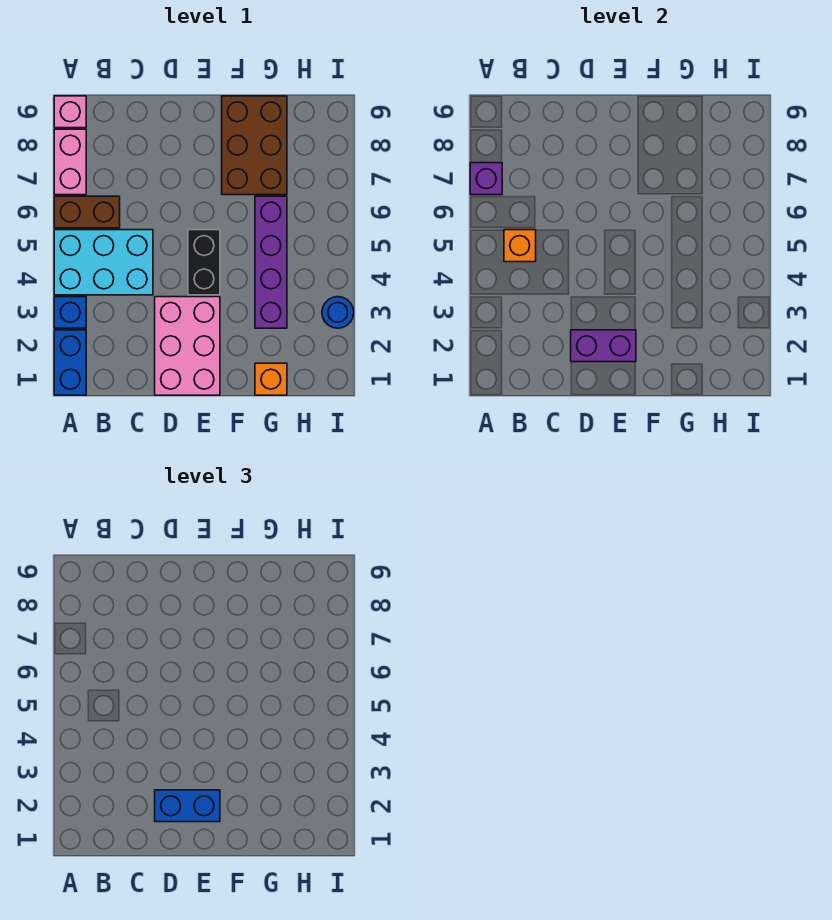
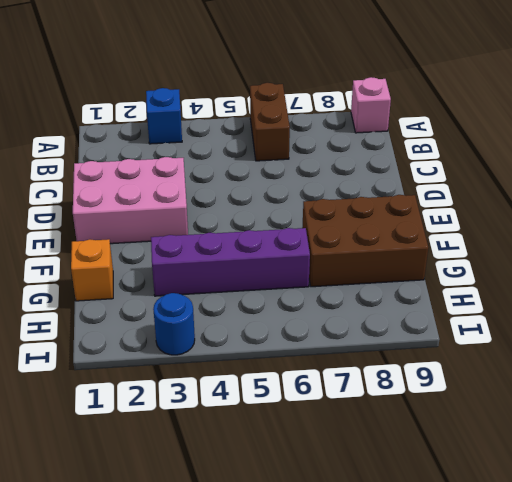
none -> blue 1x2 brick [54,330,86,395]
none -> cyan 2x3 brick [54,230,153,295]
none -> pink 1x2 brick [54,129,86,195]

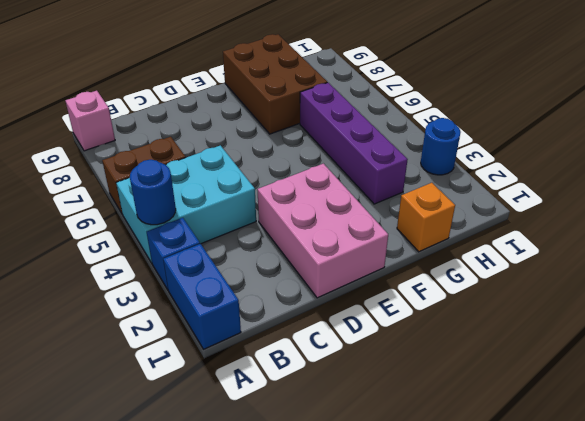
blue 1x1 round brick [130,160,176,225] -> none
none -> pink 1x2 brick [54,129,86,195]
none -> black 1x2 brick [188,230,220,295]
none -> purple 1x1 brick [470,163,502,195]

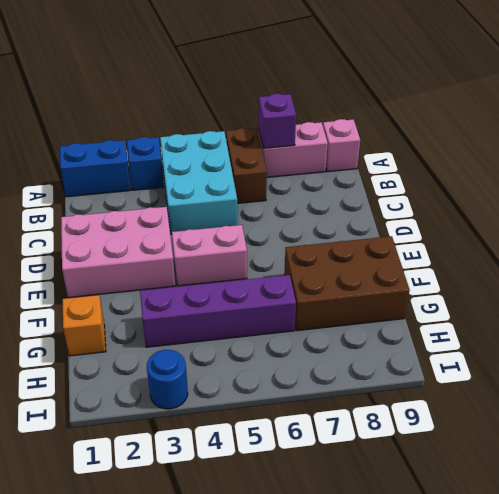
pink 1x2 brick [172,225,247,286] -> black 1x2 brick [188,230,220,295]
none -> orange 1x1 brick [504,230,536,262]
none -> purple 1x2 brick [571,330,636,362]
none -> blue 1x2 brick [155,790,220,822]

